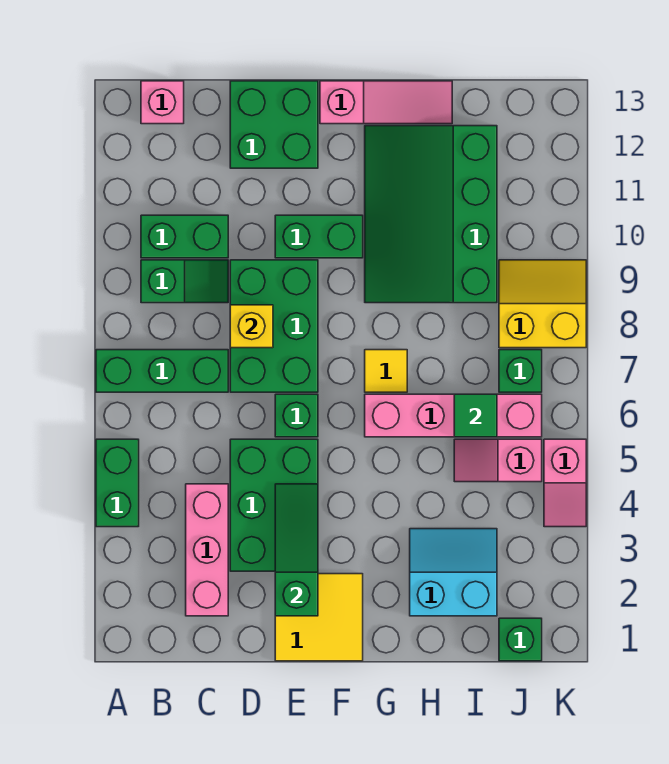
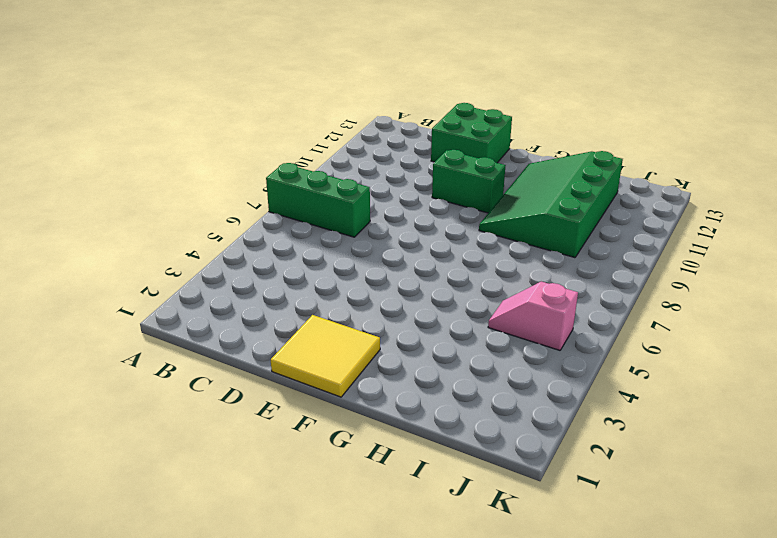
none -> green 1x2 brick [96,439,139,527]
none -> green 1x2 slope [141,260,228,303]
none -> green 1x2 brick [141,215,228,258]

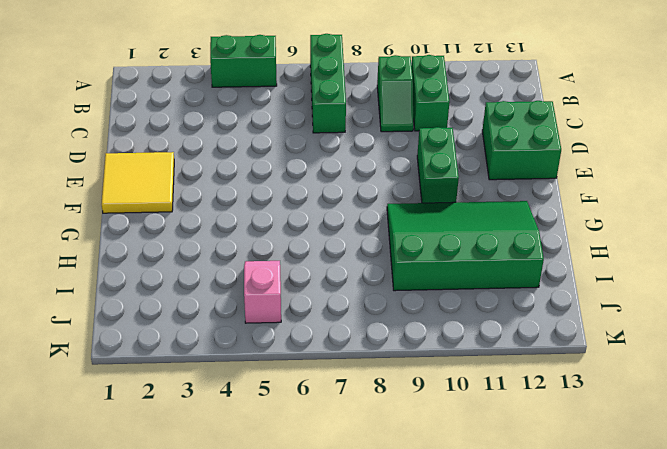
none -> pink 1x1 brick [141,81,184,124]
none -> pink 1x3 brick [186,484,228,616]
none -> green 2x3 brick [230,439,318,571]

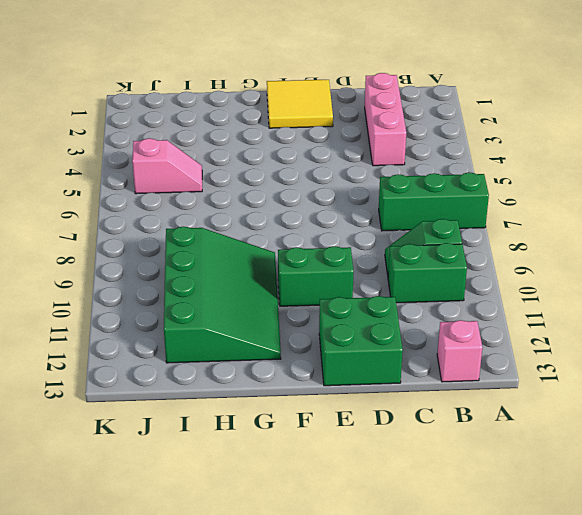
none -> green 1x2 brick [96,439,139,527]
none -> green 2x3 brick [230,439,318,571]
none -> green 2x3 brick [230,260,318,392]

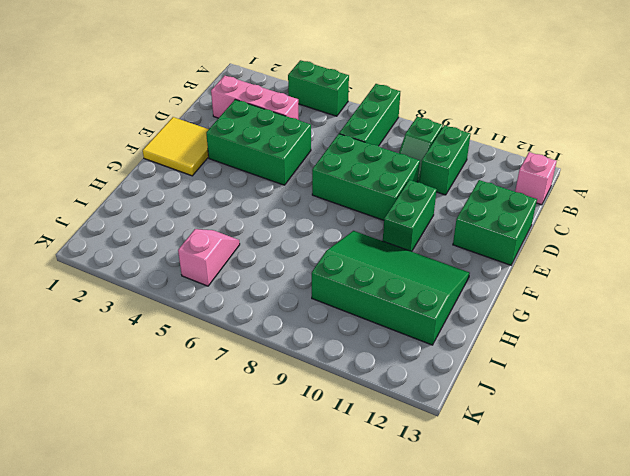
none -> green 1x1 brick [275,394,318,437]
none -> pink 1x3 slope [320,81,452,124]
none -> pink 1x4 brick [365,394,542,437]

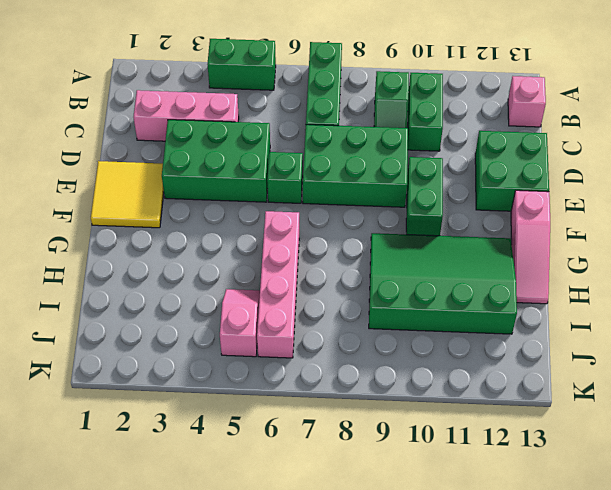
none -> yellow 1x1 tile [365,350,407,392]
none -> cyan 2x2 slope [410,529,497,616]
none -> green 1x1 brick [499,618,542,661]

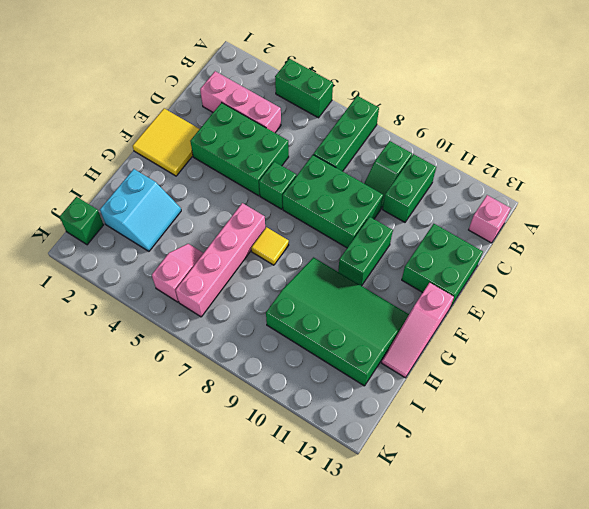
none -> green 1x1 brick [499,350,542,392]
none -> yellow 2x2 slope [499,260,586,348]
none -> pink 1x2 slope [544,439,586,527]

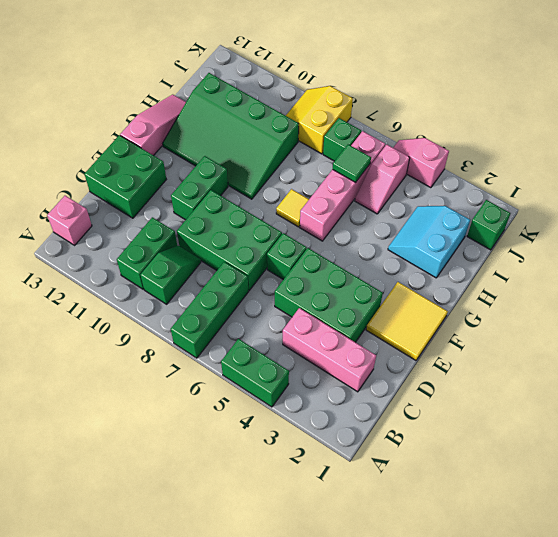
pink 1x2 slope [393,138,449,188] -> pink 1x2 slope turned to [544,439,586,527]
none -> yellow 1x1 brick [230,305,273,348]
none -> green 1x3 slope [275,484,318,616]

